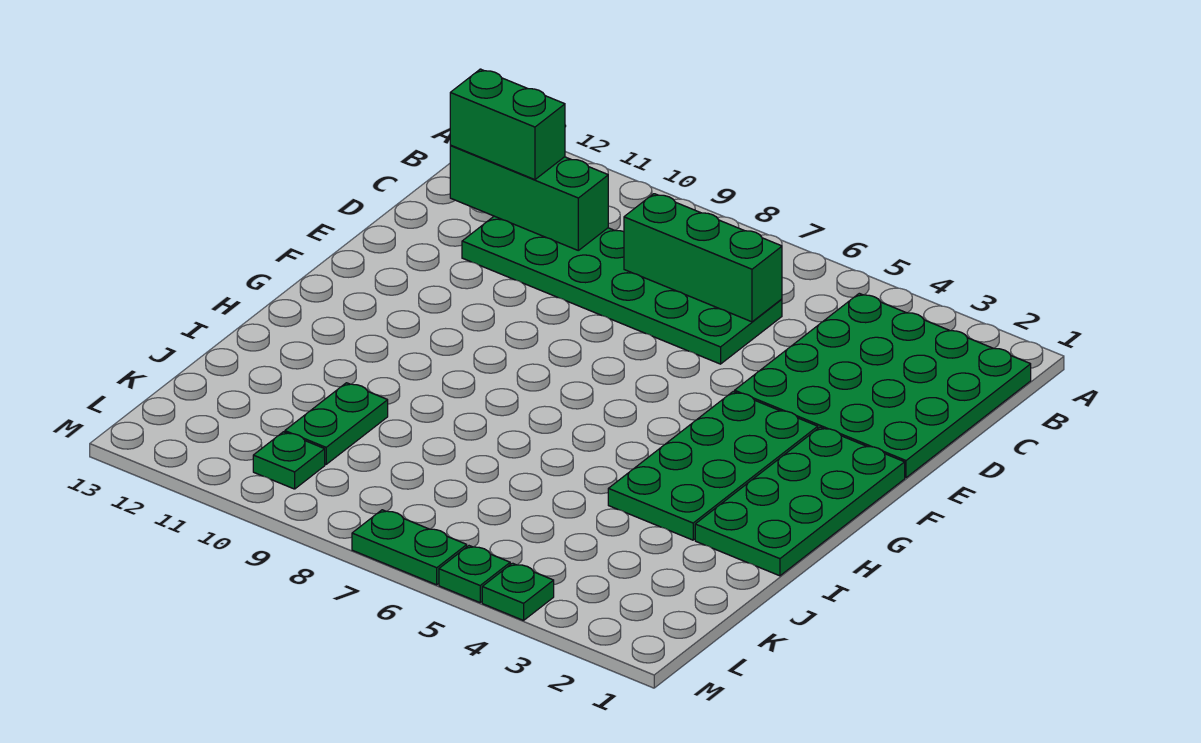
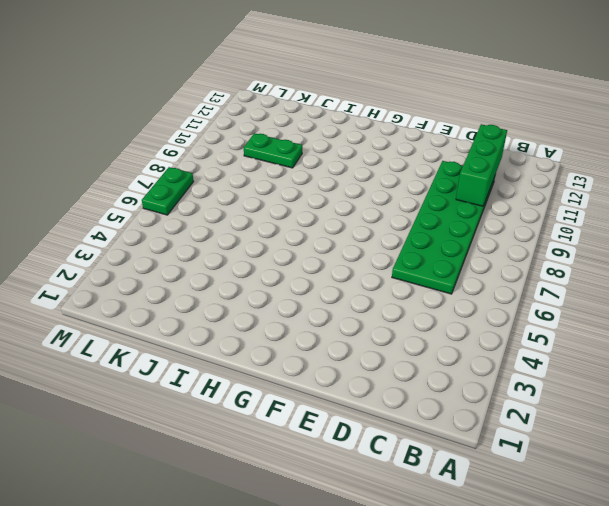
none -> green 4x4 plate [735,293,1031,478]
none -> green 2x4 plate [695,427,905,576]
none -> green 2x4 plate [608,392,818,540]

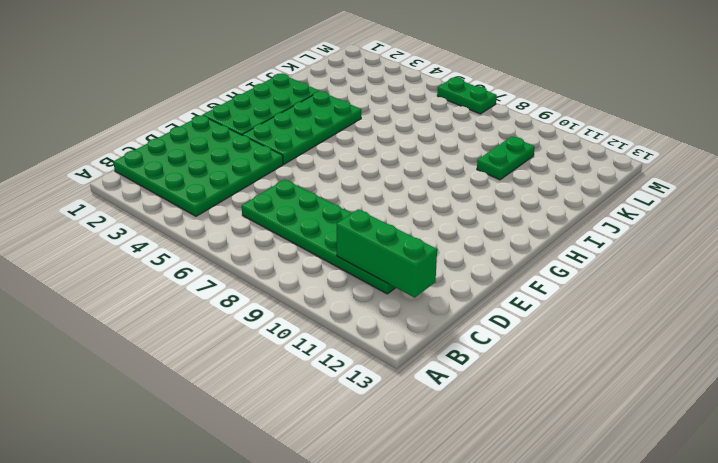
none -> green 1x1 plate [253,432,325,489]
none -> green 1x1 plate [482,563,554,620]
none -> green 1x1 plate [439,546,510,603]

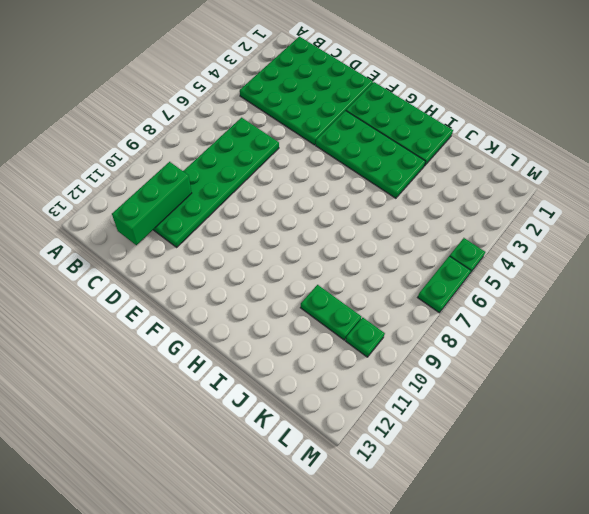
none -> green 1x1 plate [482,563,554,620]
none -> green 1x3 brick [624,194,782,322]
none -> green 1x2 brick [450,69,565,180]

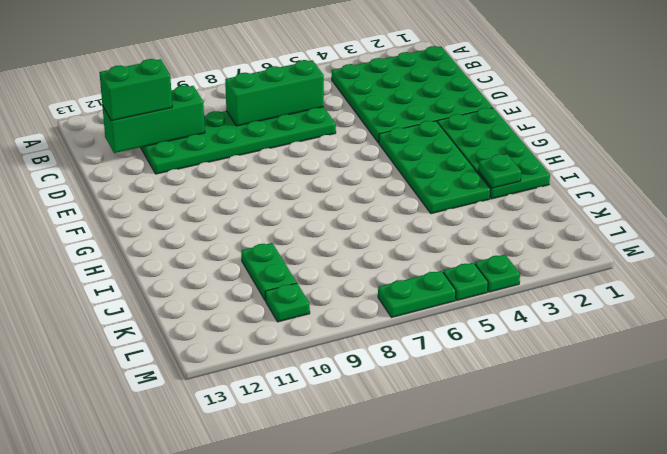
green 1x1 plate [478,154,521,188] -> none

